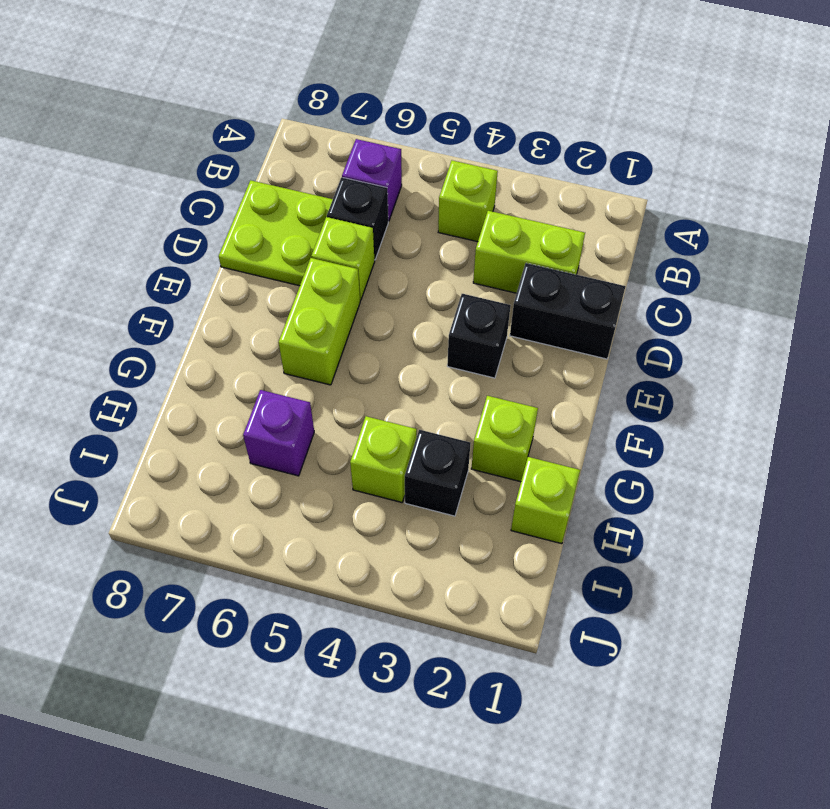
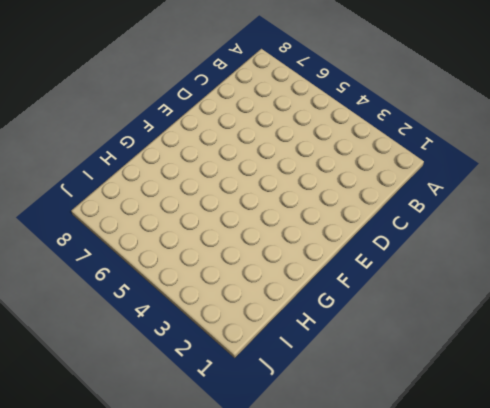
none -> lime 1x1 brick [438,161,498,242]
none -> purple 1x1 brick [342,139,402,221]
none -> lime 1x2 brick [473,211,585,293]

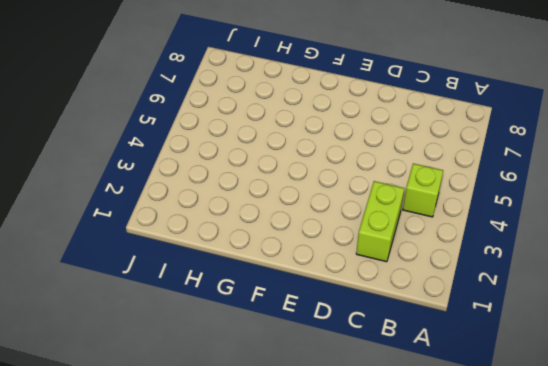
none -> purple 1x1 brick [342,139,402,221]
none -> black 1x1 brick [327,177,388,260]
none -> lime 2x2 plate [219,180,333,286]

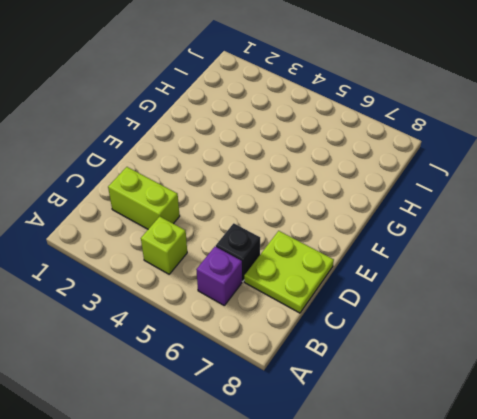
none -> black 1x2 brick [510,263,626,359]
none -> lime 1x1 brick [311,217,375,300]
none -> black 1x1 brick [447,294,511,378]

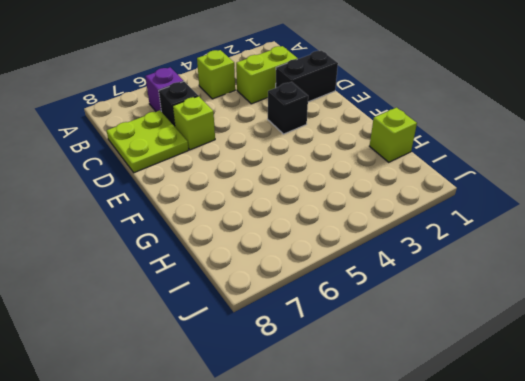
none -> lime 1x2 brick [279,258,360,385]
none -> lime 1x1 brick [471,396,538,482]
none -> black 1x1 brick [405,430,470,516]

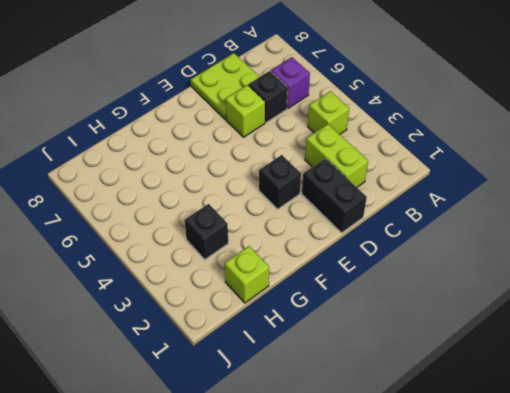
none -> lime 1x2 brick [279,258,360,385]
none -> lime 1x1 brick [471,396,538,482]
none -> lime 1x1 brick [350,416,417,502]

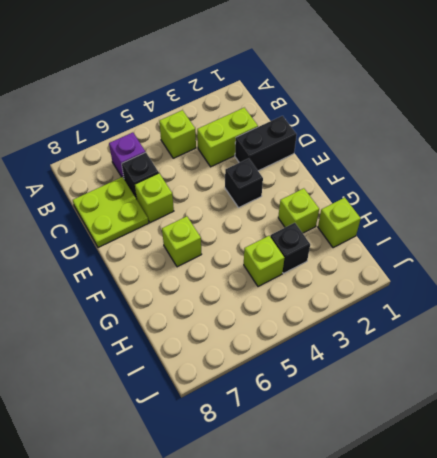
lime 1x1 brick [162,216,202,267] -> lime 1x2 brick [279,258,360,385]
none -> purple 1x1 brick [243,390,314,476]

